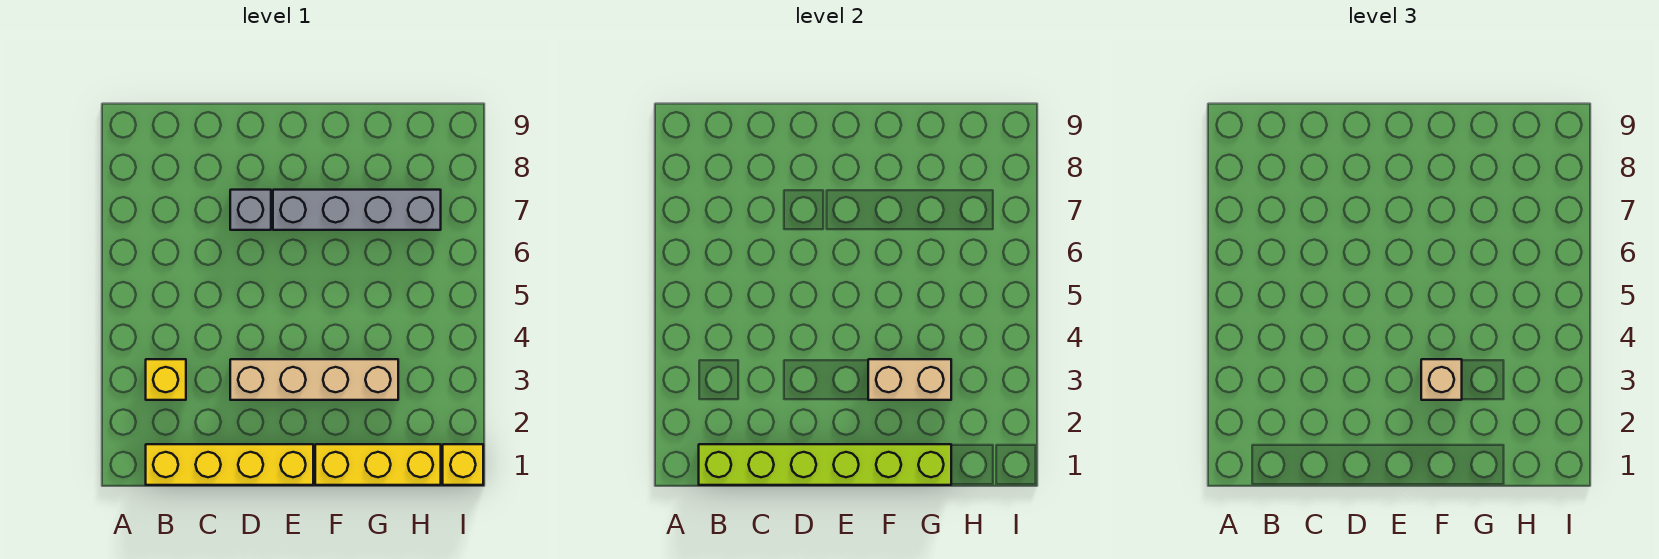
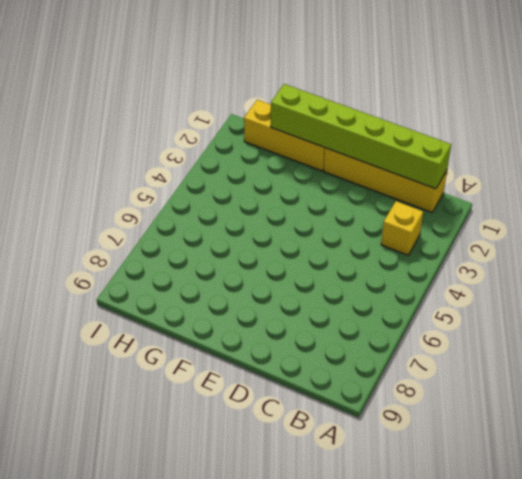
none -> tan 1x4 brick [230,359,398,400]
none -> grey 1x1 brick [230,190,271,230]

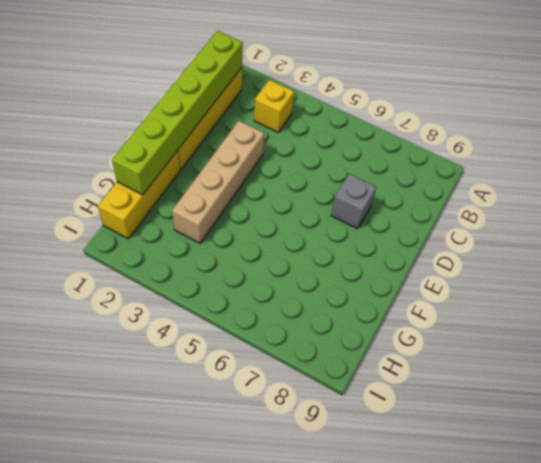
none -> grey 1x4 brick [273,190,441,230]
none -> yellow 1x1 brick [443,444,483,485]

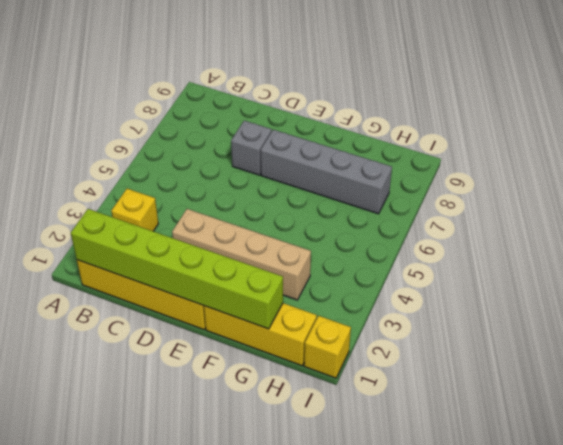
none -> tan 1x2 brick [868,359,951,400]
none -> tan 1x1 brick [1421,359,1462,400]

